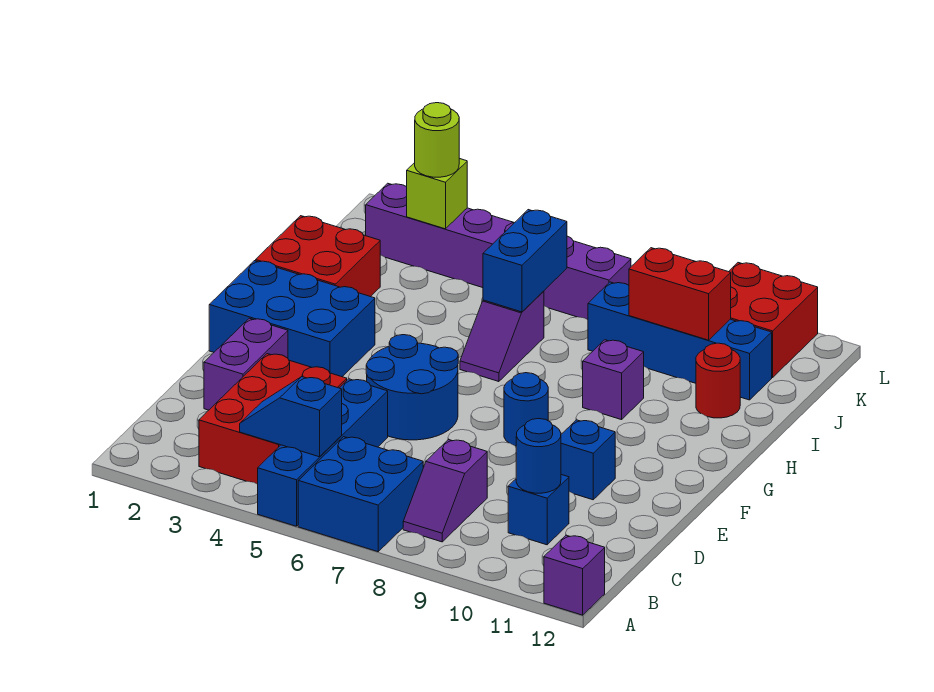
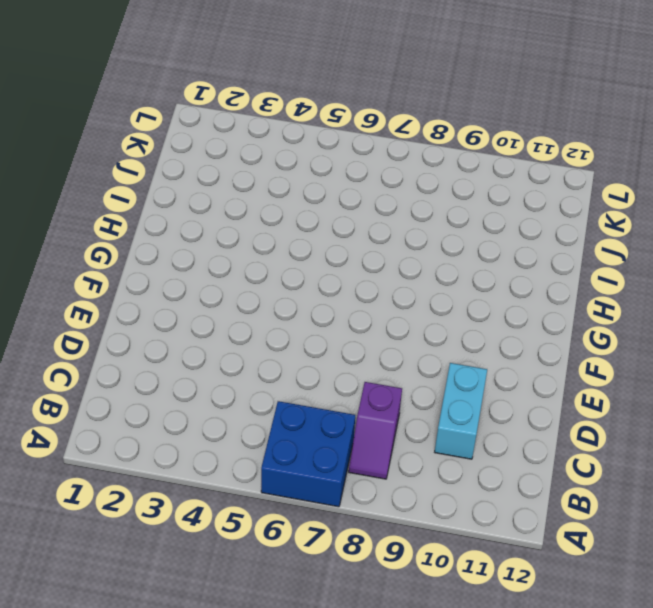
cyan 1x2 brick [435,363,487,459] -> blue 1x1 brick [508,475,569,545]
none -> blue 1x4 brick [258,379,388,526]
none -> purple 1x1 brick [544,535,605,615]
none -> red 2x3 brick [199,354,347,484]

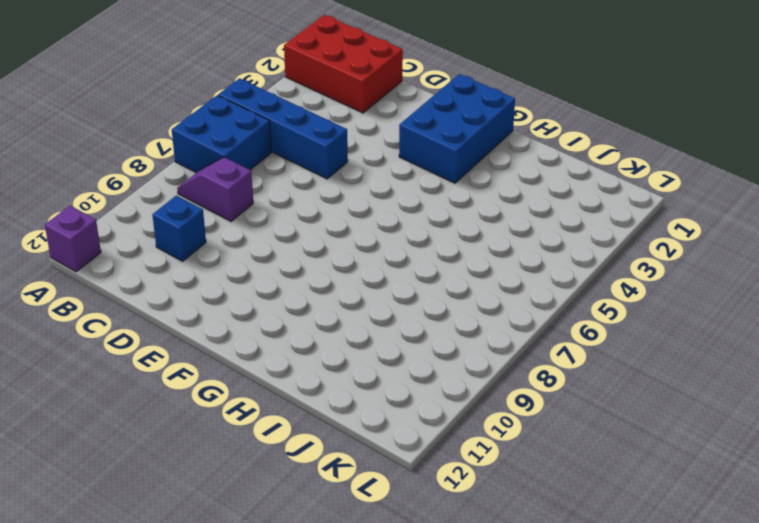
red 2x3 brick [284,15,403,113] -> red 2x3 brick moved to [199,354,347,484]
none -> purple 1x2 brick [204,318,288,410]
none -> blue 2x2 round brick [366,335,458,440]
none -> blue 1x1 brick [561,420,615,500]

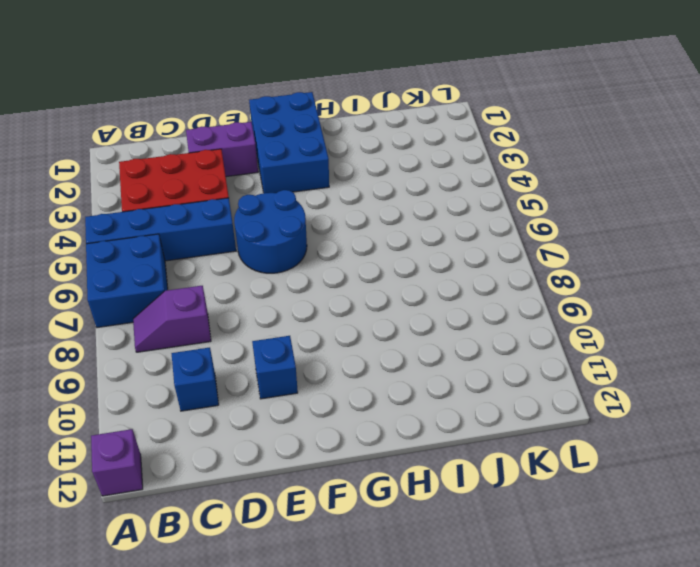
none -> blue 1x1 round brick [504,373,548,446]
none -> red 2x2 brick [256,216,380,297]
none -> purple 1x2 slope [460,291,544,382]

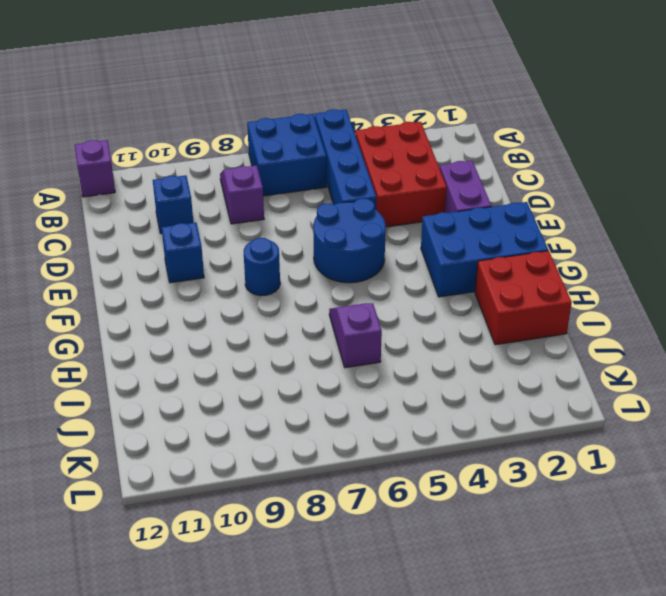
none -> purple 1x1 brick [583,340,644,420]
none -> red 1x1 round brick [696,343,740,418]
none -> blue 1x4 brick [588,282,772,400]

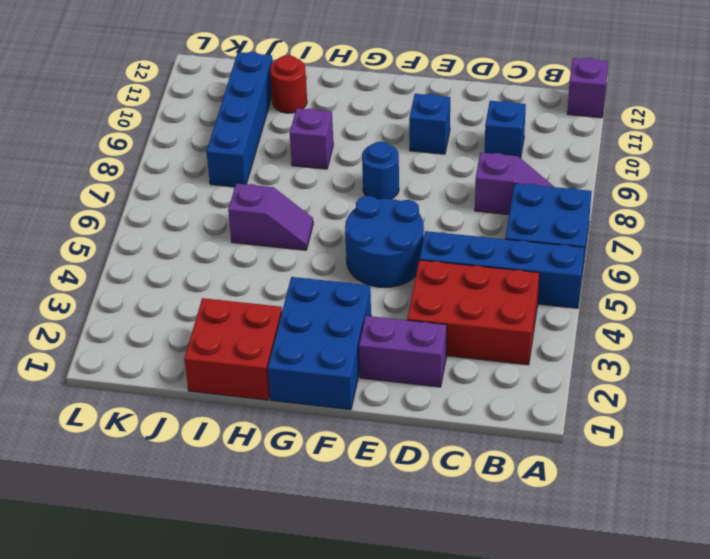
none -> purple 1x6 brick [366,183,631,320]
none -> red 2x2 brick [729,263,818,377]
none -> blue 1x2 slope [240,377,342,457]

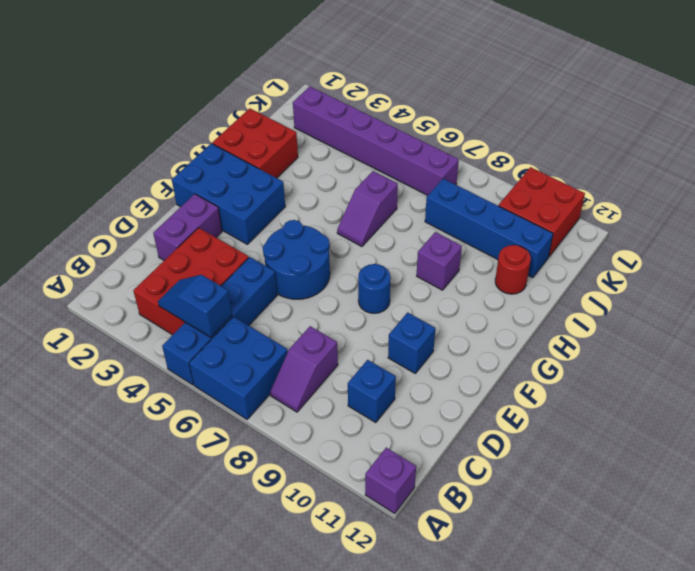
none -> blue 1x1 round brick [516,419,561,493]
none -> blue 1x2 brick [483,210,567,312]
none -> red 1x2 brick [629,248,731,340]

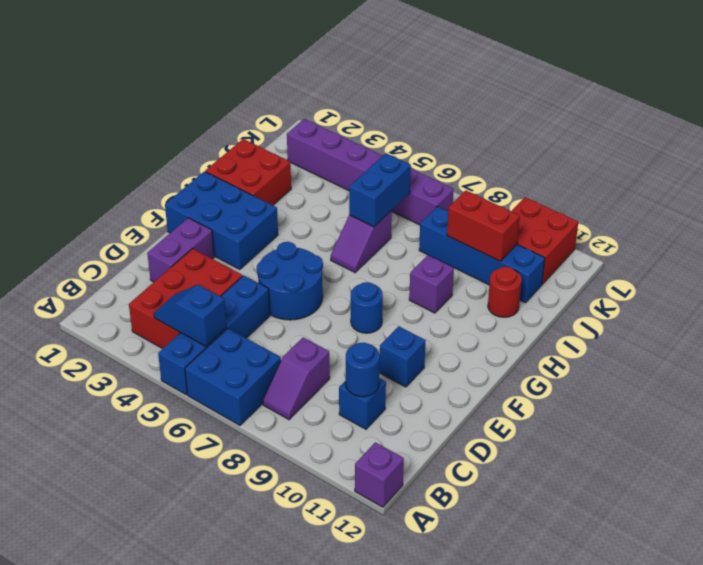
none -> lime 1x1 brick [407,159,467,229]
none -> lime 1x1 round brick [415,103,459,177]

